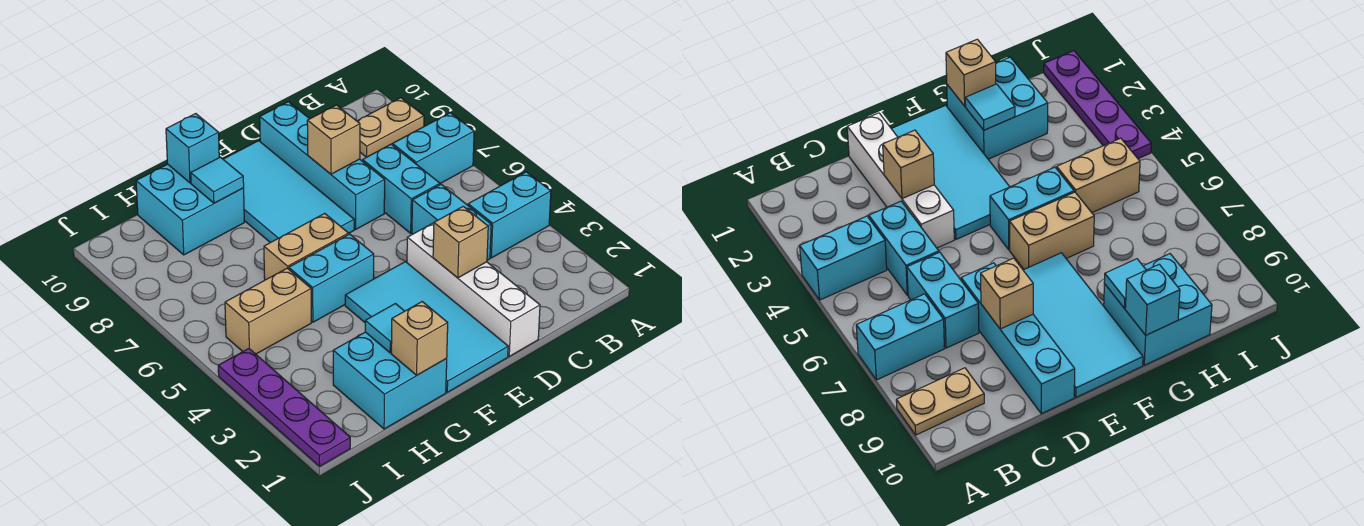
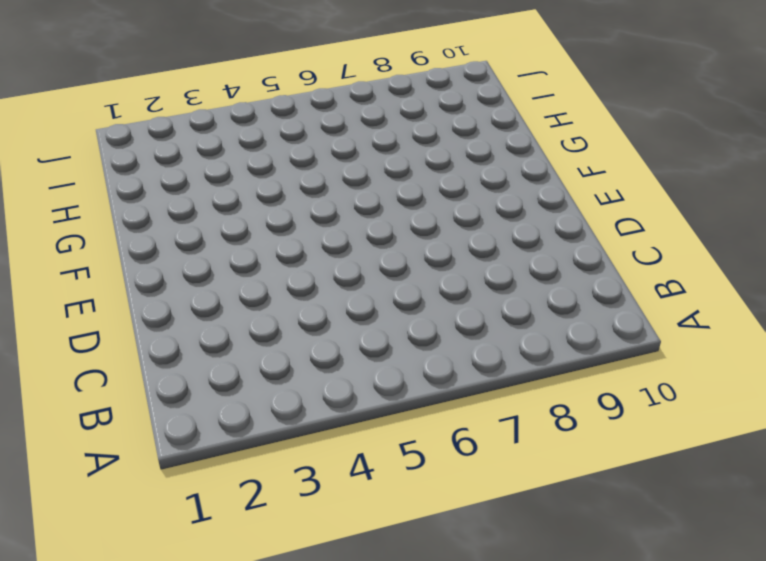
none -> cyan 1x2 brick [468,172,551,258]
none -> cyan 1x2 brick [393,113,474,183]
none -> tan 1x2 plate [357,98,424,157]

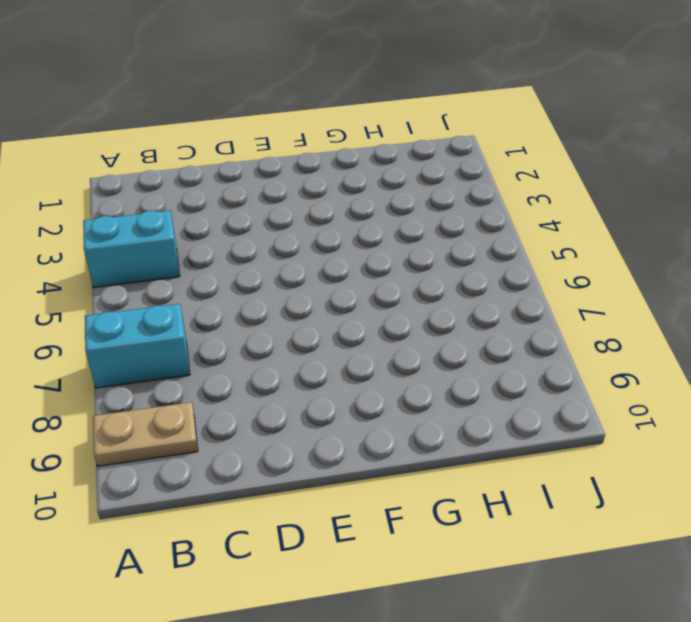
none -> cyan 1x2 brick [412,184,491,260]
none -> cyan 1x2 brick [363,144,440,233]
none -> white 1x4 brick [407,223,540,356]

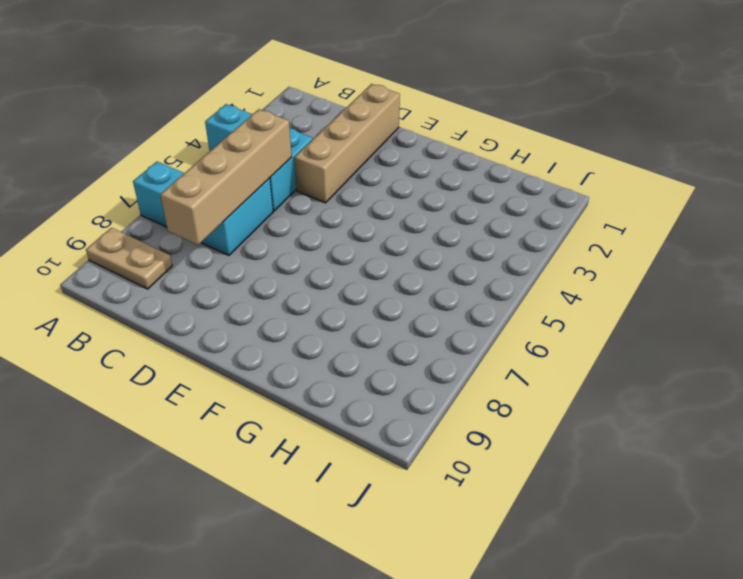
tan 1x4 brick [160,109,292,245] -> none
tan 1x4 brick [294,84,400,203] -> white 1x4 brick [407,223,540,356]
none -> cyan 1x4 brick [260,102,385,229]
none -> cyan 2x4 tile [345,262,508,392]
none -> cyan 2x4 tile [223,141,354,243]

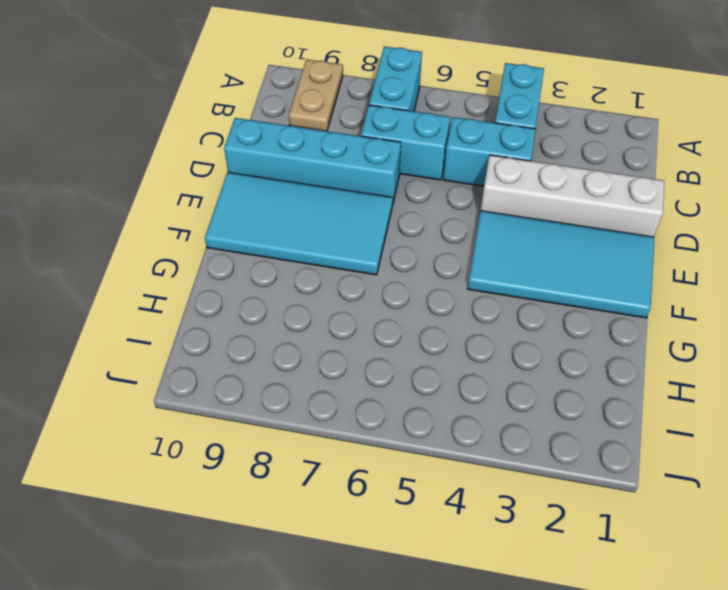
none -> cyan 1x2 brick [289,234,374,322]
none -> tan 1x2 brick [264,213,349,280]
none -> cyan 2x2 brick [333,332,447,429]

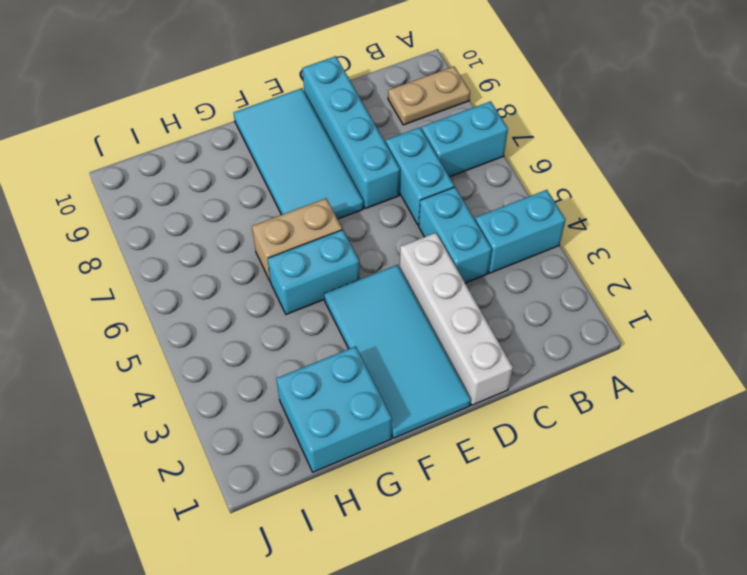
none -> cyan 2x2 brick [136,164,244,255]
none -> tan 1x2 brick [225,268,311,354]
none -> purple 1x4 plate [218,349,350,466]

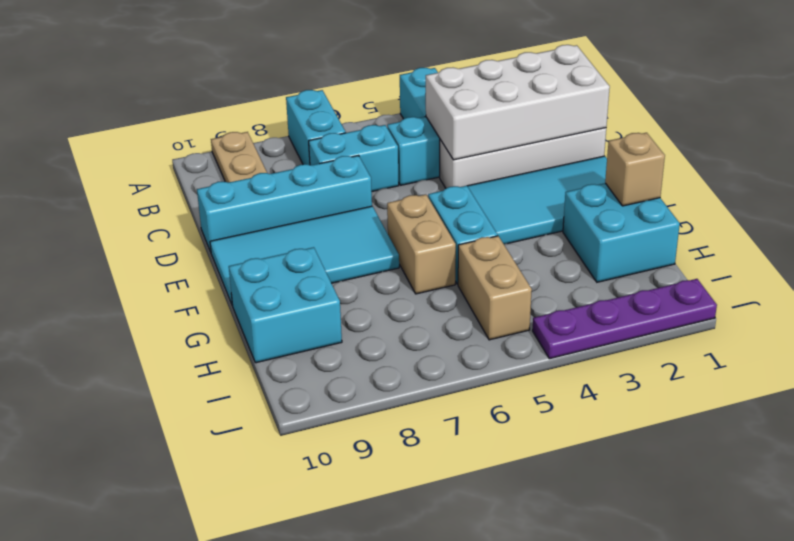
white 2x4 brick [426,45,610,160] -> tan 1x1 brick [433,206,488,278]
none -> tan 1x1 brick [307,105,360,174]
none -> cyan 1x1 tile [365,304,404,353]
none -> cyan 1x1 tile [191,157,244,203]

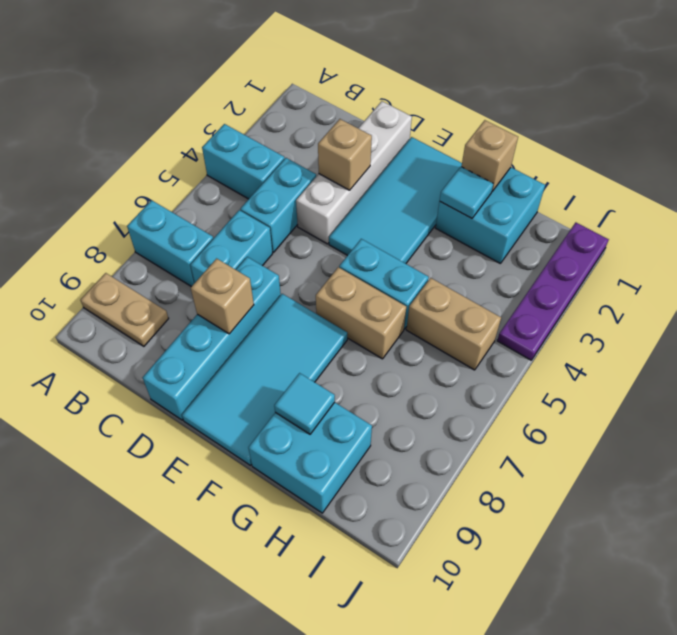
none -> cyan 1x1 brick [166,114,219,183]

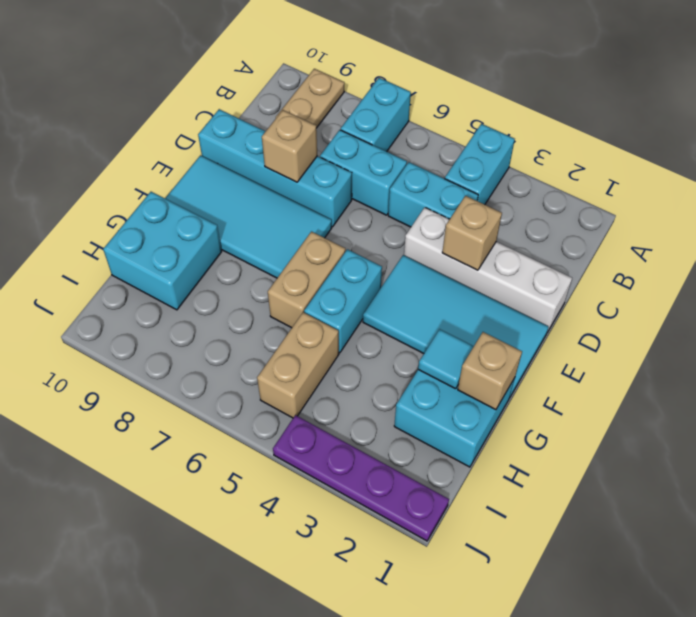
none -> cyan 1x1 tile [191,157,244,203]
none -> cyan 1x1 brick [166,114,219,183]

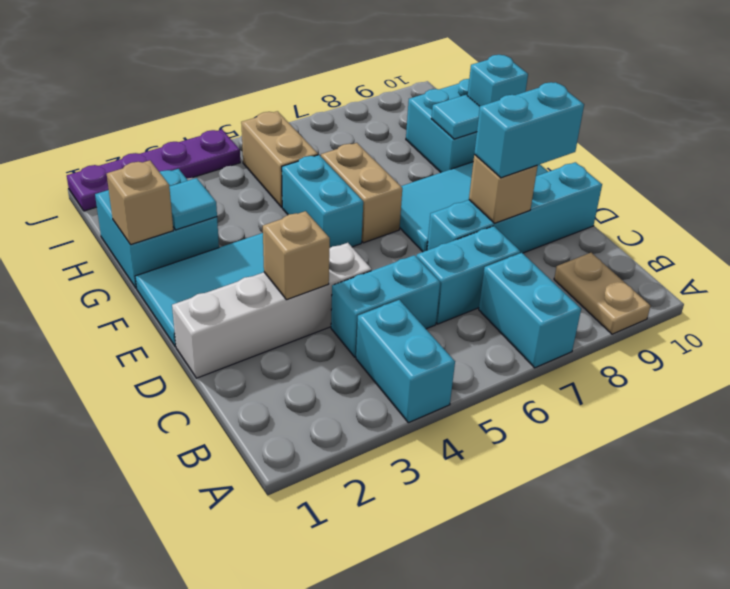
cyan 1x2 brick [474,82,584,178] -> none

